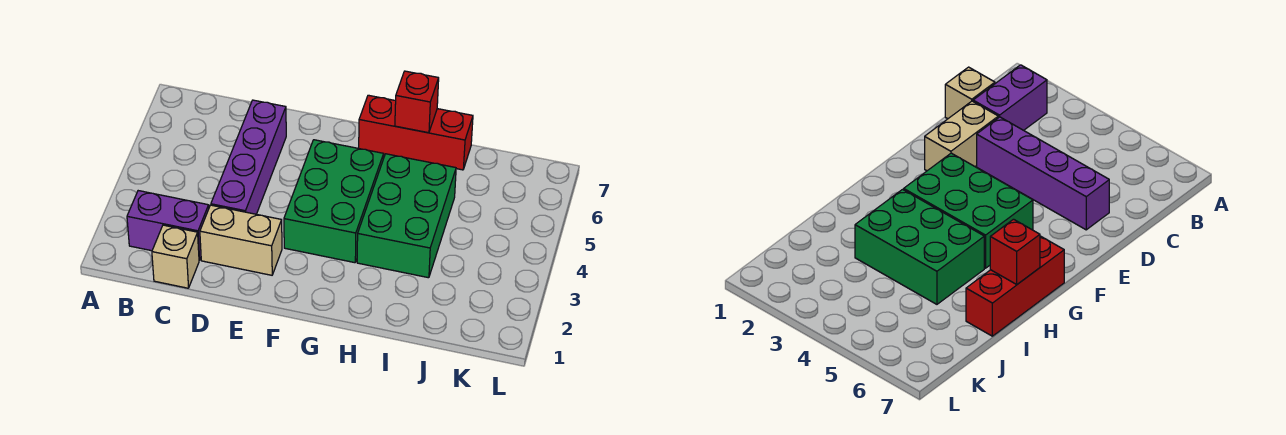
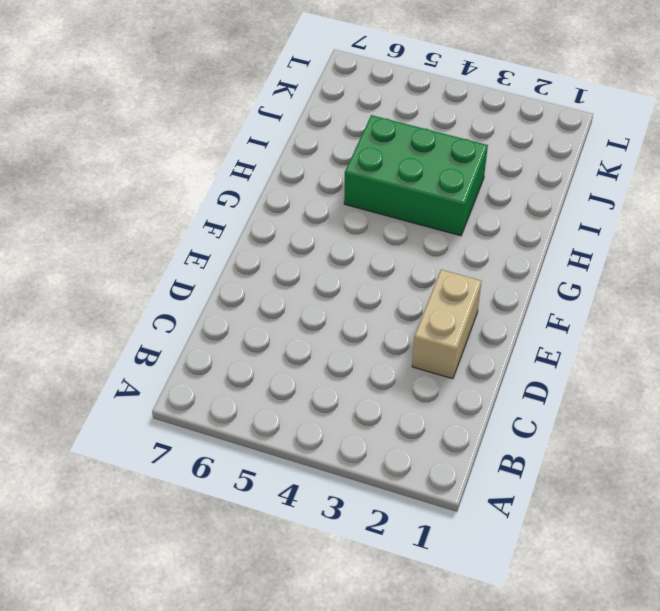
none -> purple 1x2 brick [127,191,209,260]
none -> tan 1x1 brick [152,225,199,288]

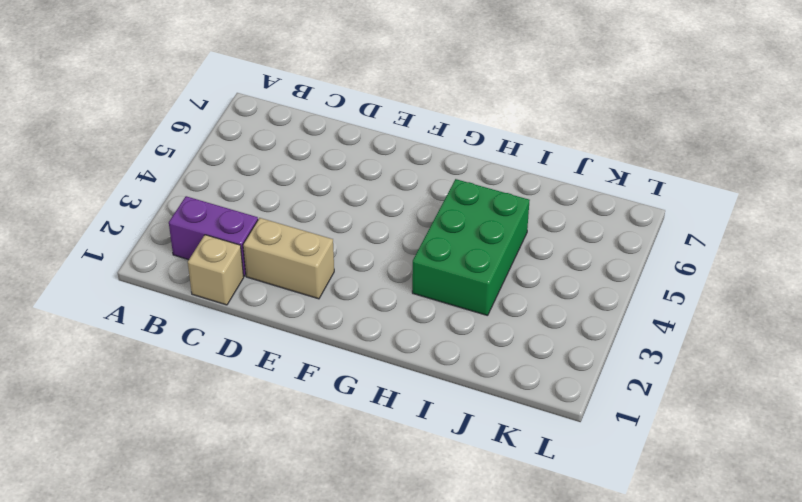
none -> purple 1x4 brick [211,100,286,214]
none -> green 2x3 brick [284,140,384,263]

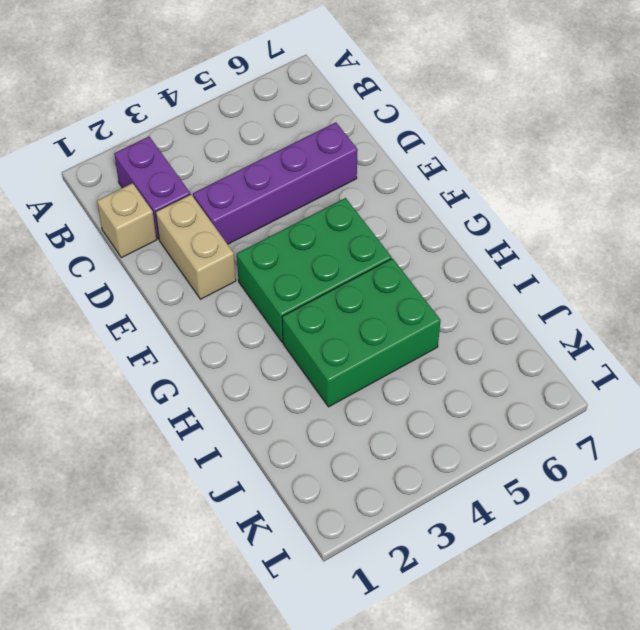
none -> red 1x3 brick [359,95,473,170]
none -> red 1x1 brick [395,71,439,133]

